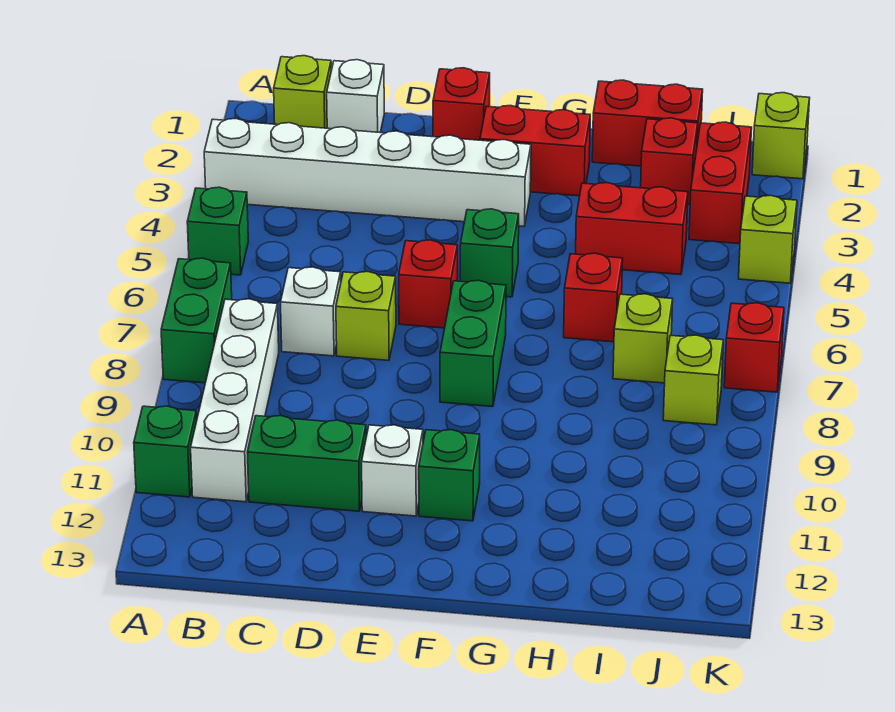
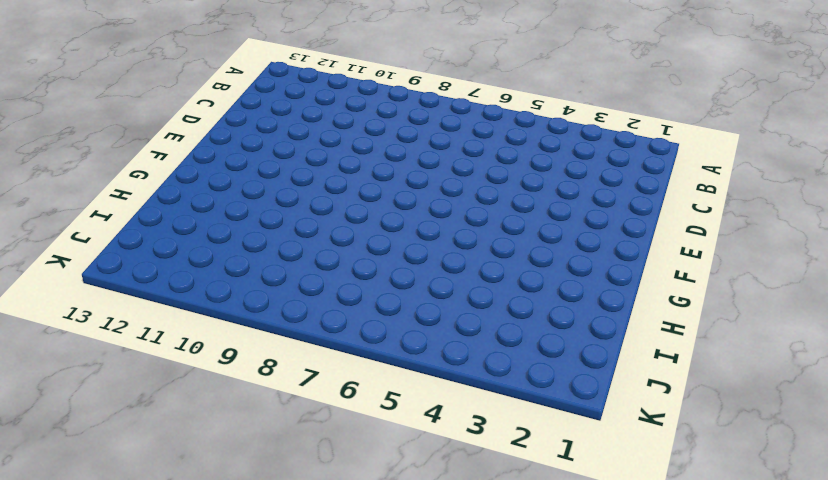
none -> white 1x6 brick [204,118,531,226]
none -> green 1x1 brick [187,187,248,275]
none -> green 1x2 brick [161,258,232,383]

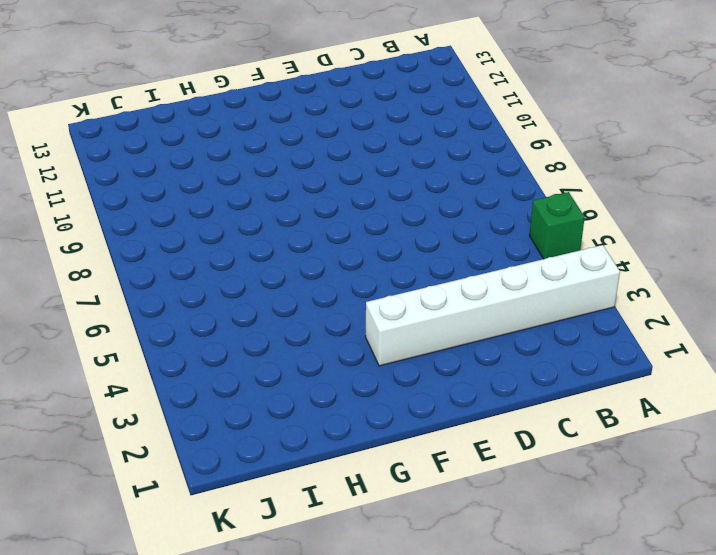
none -> green 1x2 brick [161,258,232,383]
none -> green 1x1 brick [134,406,197,497]
none -> lime 1x1 brick [274,56,331,128]

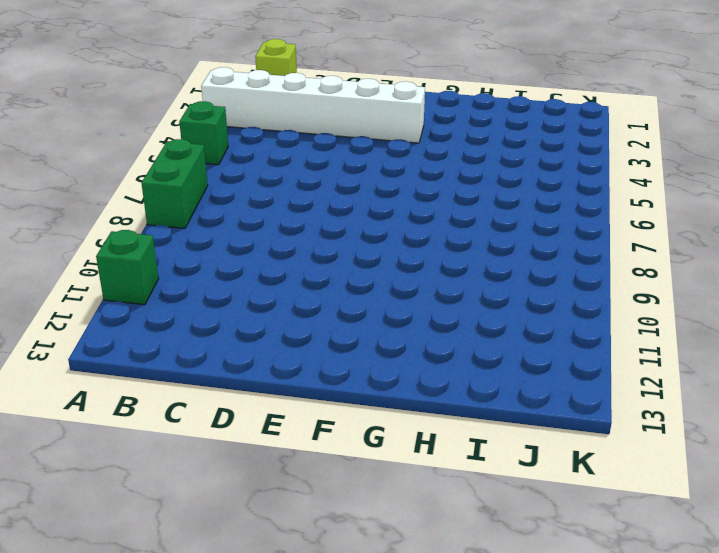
none -> white 1x4 brick [191,299,279,502]
none -> white 1x1 brick [327,60,384,133]
none -> white 1x1 brick [281,267,341,356]

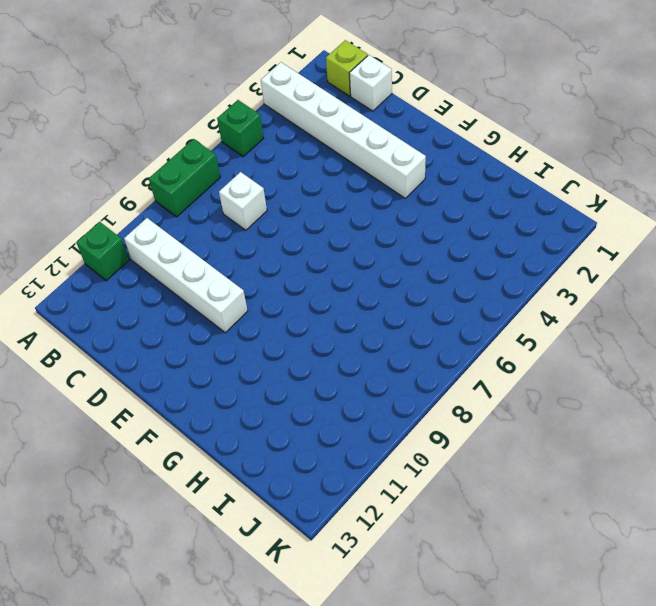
white 1x4 brick [124,218,248,333] -> white 1x4 brick turned to [191,299,279,502]
none -> green 1x2 brick [247,416,366,511]
none -> lime 1x1 brick [336,272,396,360]
none -> red 1x1 brick [433,68,490,140]

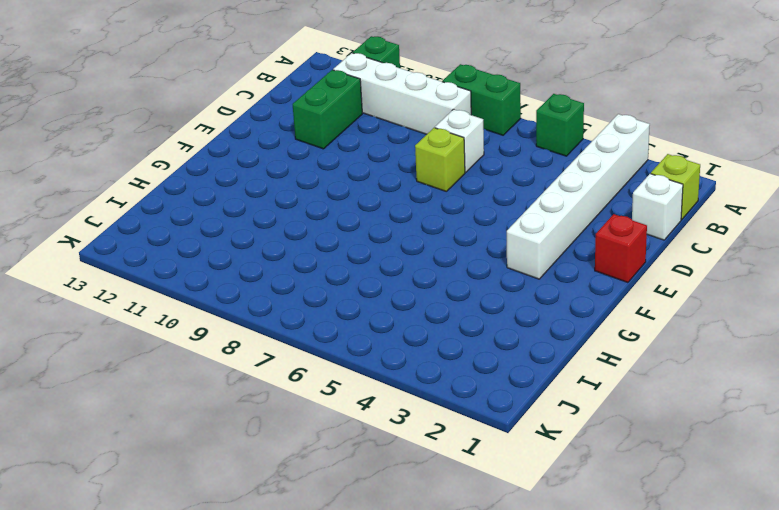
none -> red 1x1 brick [399,240,458,328]
none -> white 1x1 brick [362,425,423,516]
none -> red 1x2 brick [480,105,590,196]

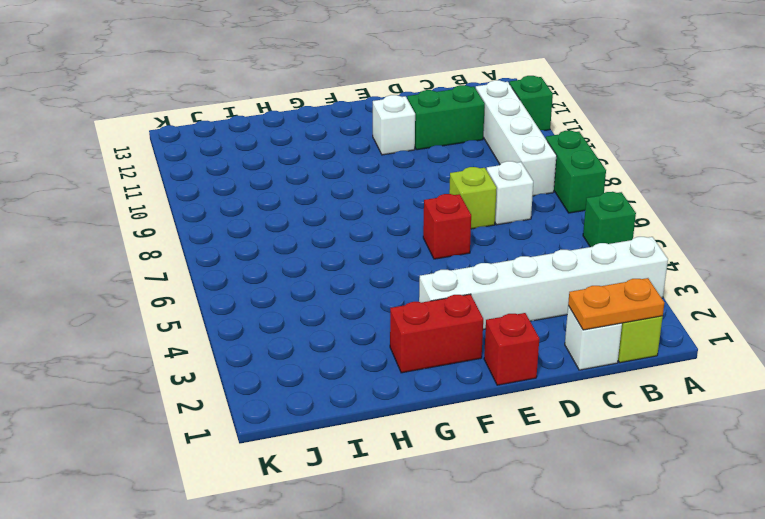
orange 1x2 plate [568,278,664,330] -> none
none -> green 1x1 brick [460,209,519,297]
none -> green 1x2 brick [440,280,506,407]
none -> green 1x1 brick [419,430,480,521]

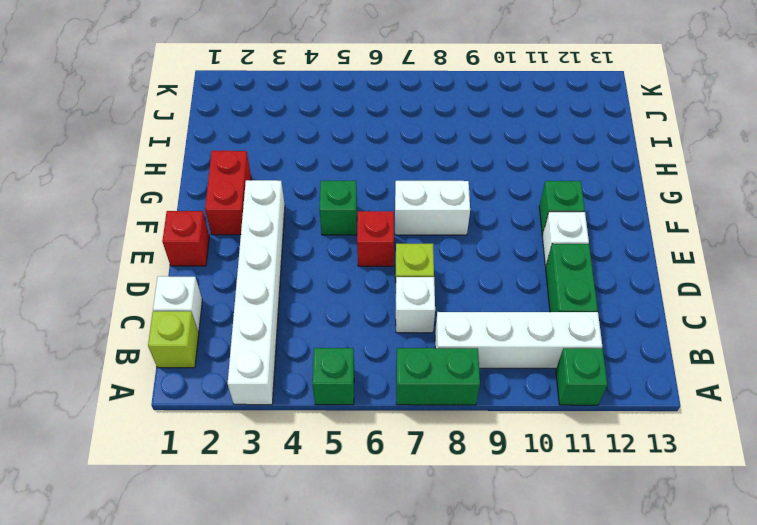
white 1x2 brick [395,181,470,235] -> green 1x2 brick [440,280,506,407]
none -> red 1x2 brick [592,80,703,166]
none -> red 1x2 brick [576,183,688,275]
none -> red 1x1 brick [564,253,623,342]

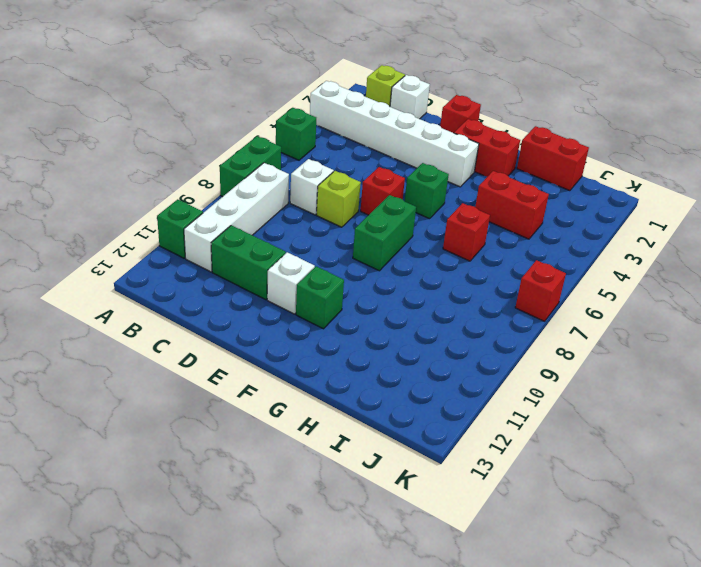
none -> red 1x1 brick [641,118,698,205]
none -> lime 1x1 brick [613,294,673,383]
none -> red 1x2 brick [689,122,752,244]

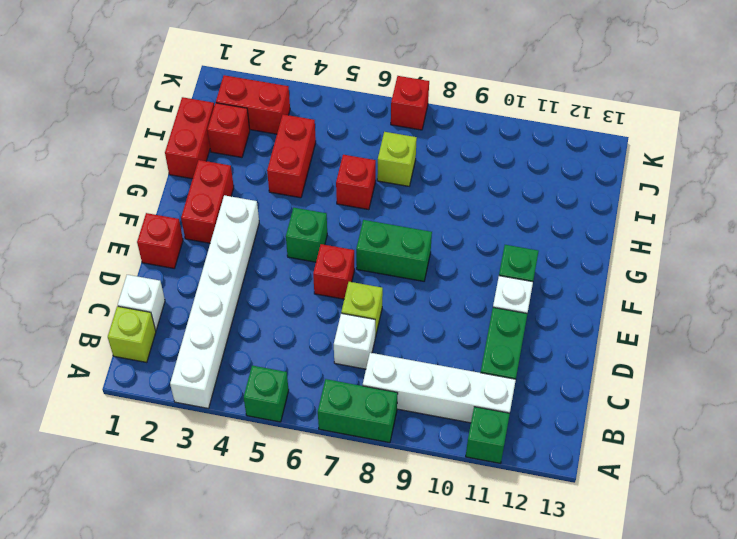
none -> lime 1x1 brick [663,335,723,425]
none -> lime 1x1 brick [752,93,810,179]
none -> lime 1x1 brick [739,195,797,283]

